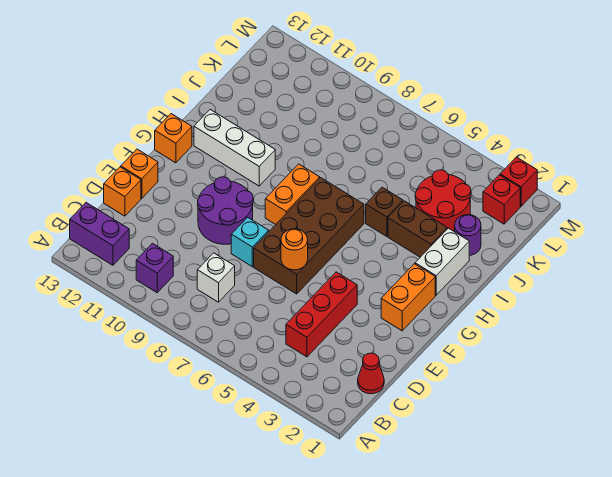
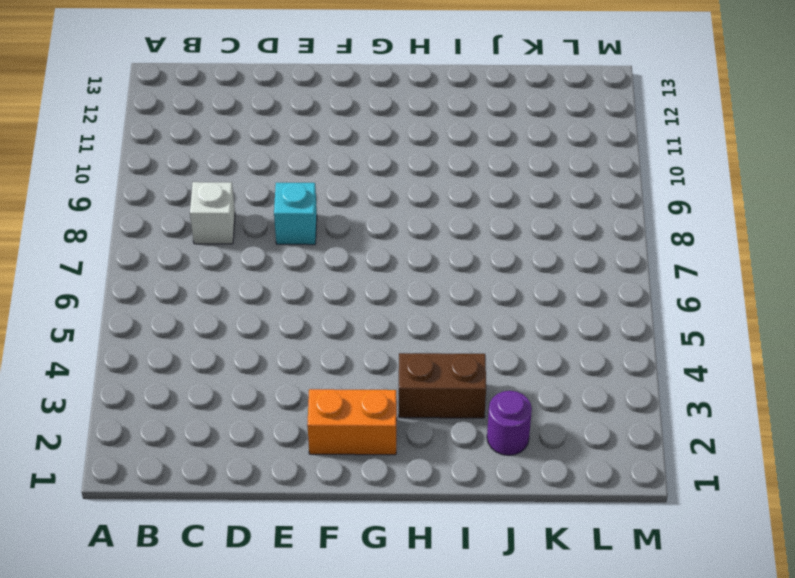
brown 1x2 brick [399,353,486,418] -> brown 1x2 brick turned to [388,201,447,257]
none -> purple 1x1 brick [136,243,173,293]
none -> purple 1x2 brick [70,203,129,265]
none -> red 1x1 cone [358,353,384,394]

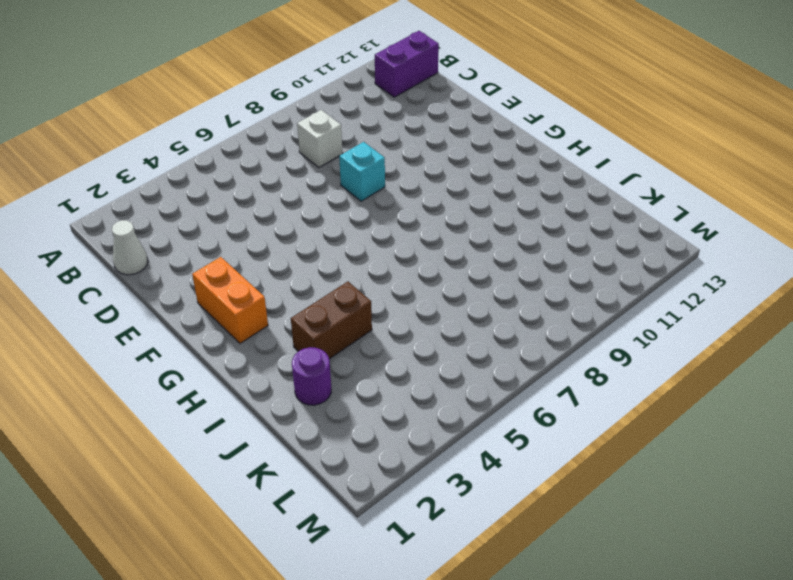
white 1x1 cone [112,220,148,275] -> red 1x1 cone [358,353,384,394]
none -> purple 1x1 brick [136,243,173,293]
none -> red 1x3 brick [286,272,357,357]
none -> orange 1x1 brick [104,167,141,216]

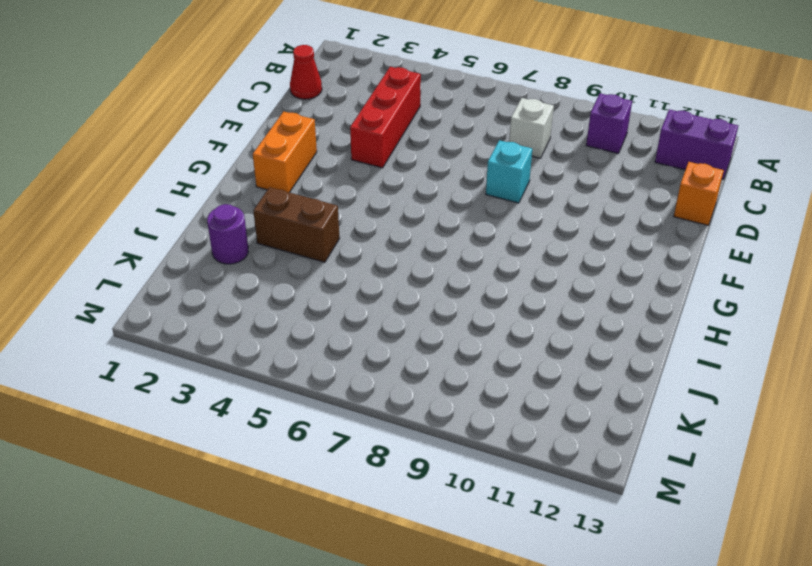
none -> brown 2x4 brick [254,178,364,294]
none -> purple 2x2 round brick [198,177,253,244]
none -> orange 1x1 brick [121,149,158,198]

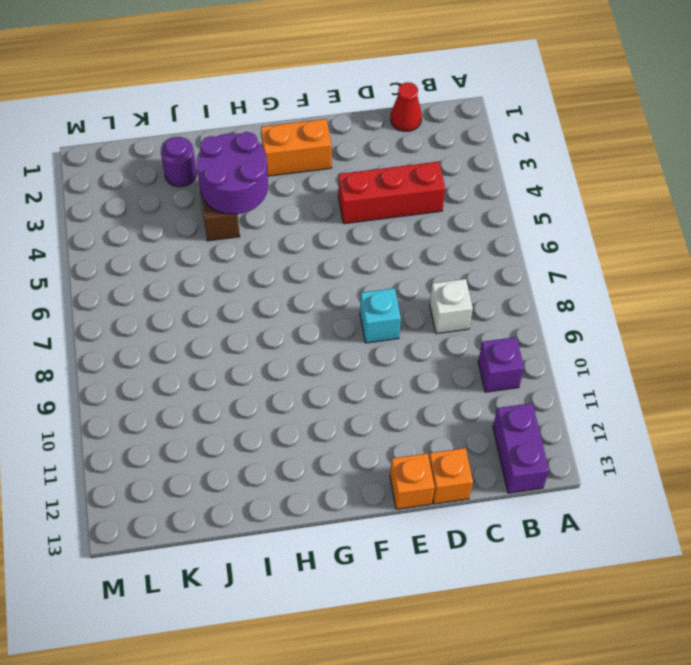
purple 2x2 round brick [197,132,268,214] -> purple 2x2 round brick moved to [198,177,253,244]
none -> brown 2x4 brick [254,178,364,294]
none -> orange 1x2 brick [265,164,320,225]
none -> orange 1x1 brick [155,114,192,163]

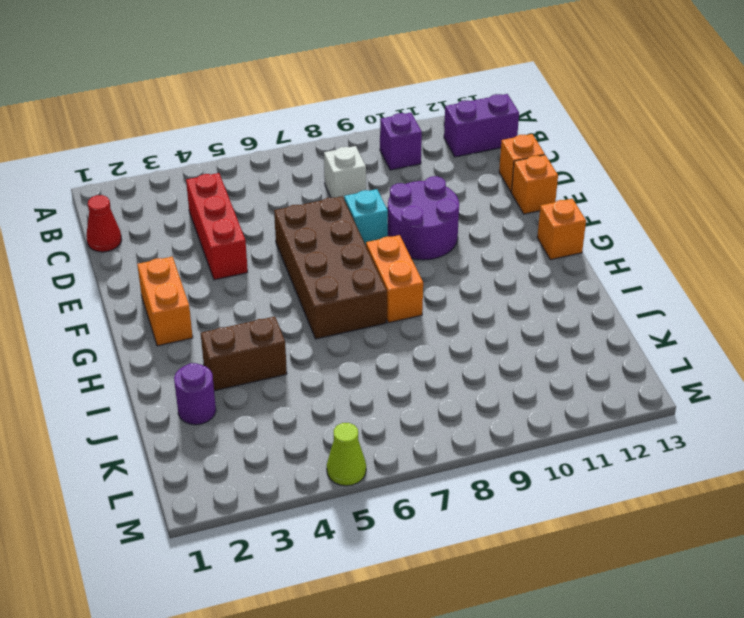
lime 1x1 cone [327,423,366,486] -> none
none -> white 1x2 brick [415,228,469,295]
none -> white 1x3 brick [194,110,275,186]
none -> brown 1x1 brick [366,187,403,237]

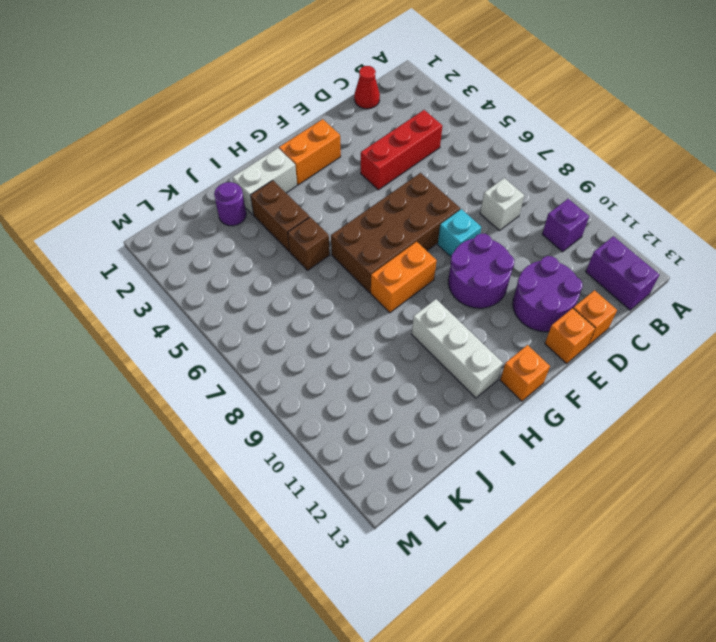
purple 2x2 round brick [513,256,583,332] -> none
none -> red 2x2 round brick [415,170,471,232]
none -> red 1x1 brick [483,175,520,224]
none -> red 1x1 brick [500,157,537,206]

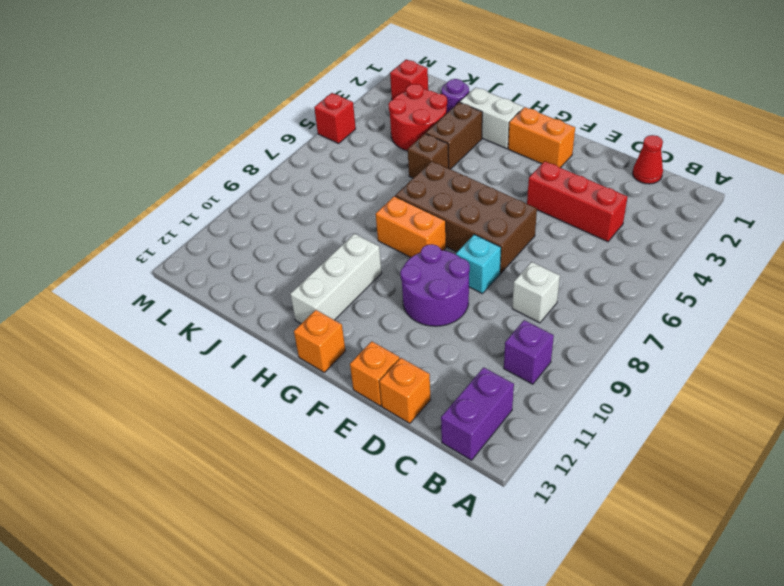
red 1x1 brick [314,93,356,143] -> red 1x1 brick moved to [500,157,537,206]
none -> orange 1x1 round brick [281,229,308,270]

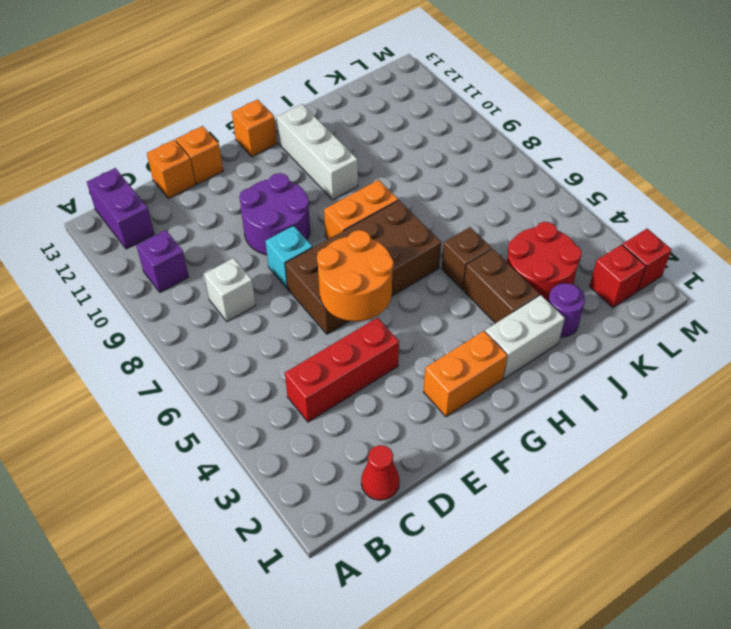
orange 2x2 round brick [317,230,394,321] -> orange 1x1 round brick [281,229,308,270]

